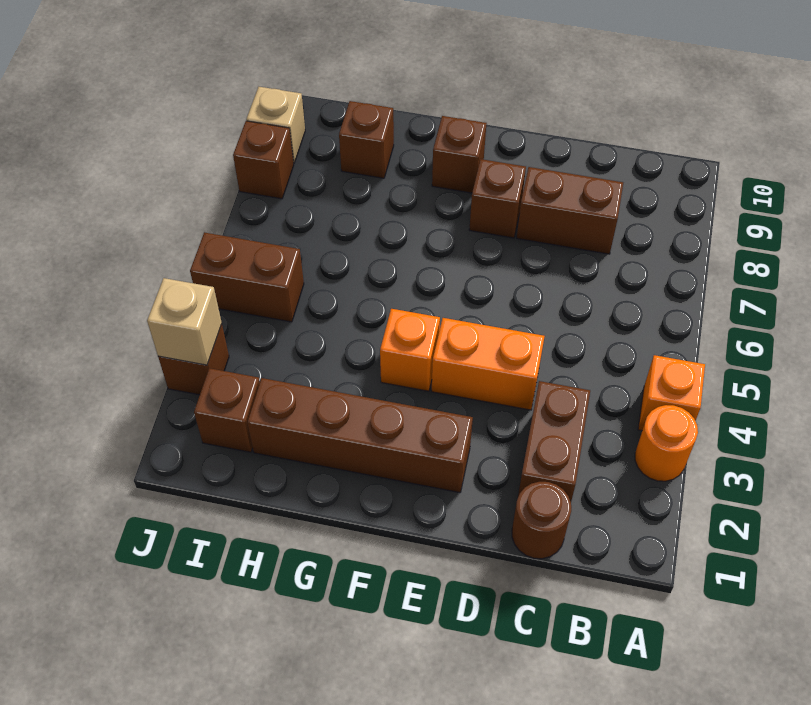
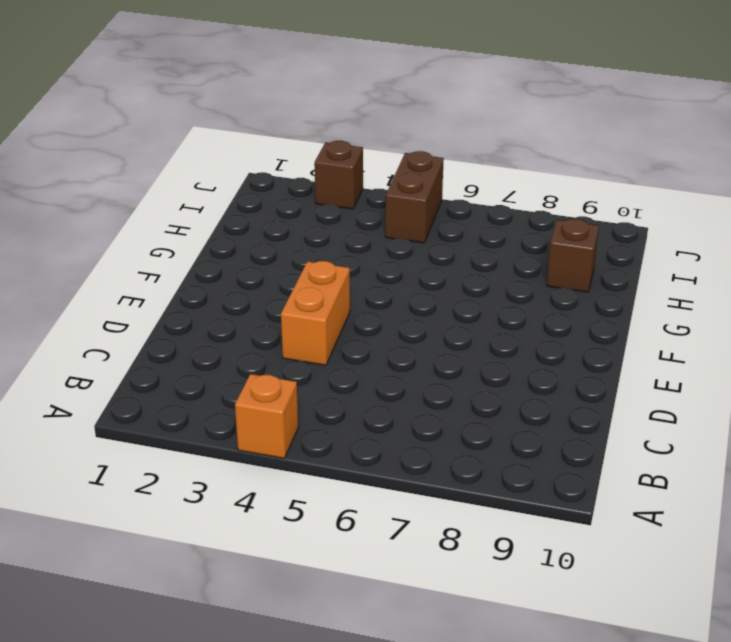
none -> orange 1x1 round brick [635,405,698,481]
none -> brown 1x1 round brick [512,482,571,559]
none -> brown 1x2 brick [518,381,590,502]

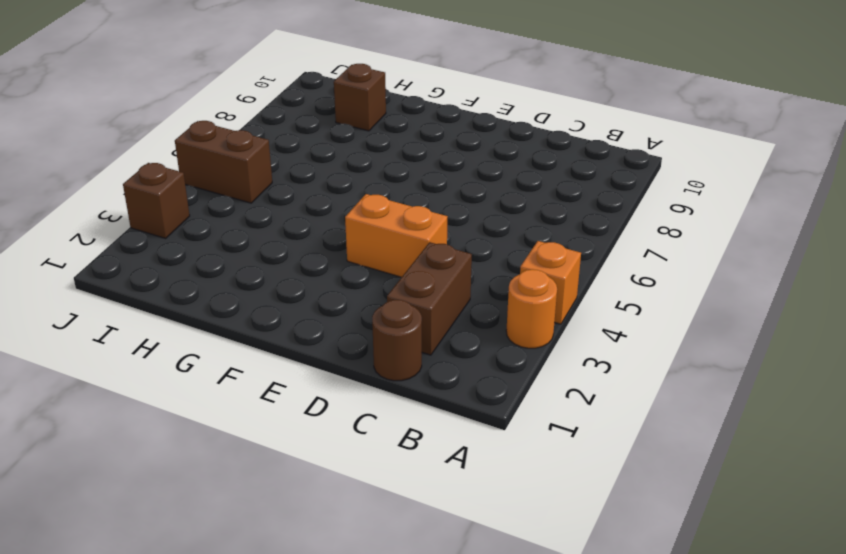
none -> brown 1x2 brick [517,167,623,254]
none -> brown 1x4 brick [247,378,473,493]
none -> brown 1x1 brick [469,159,526,238]

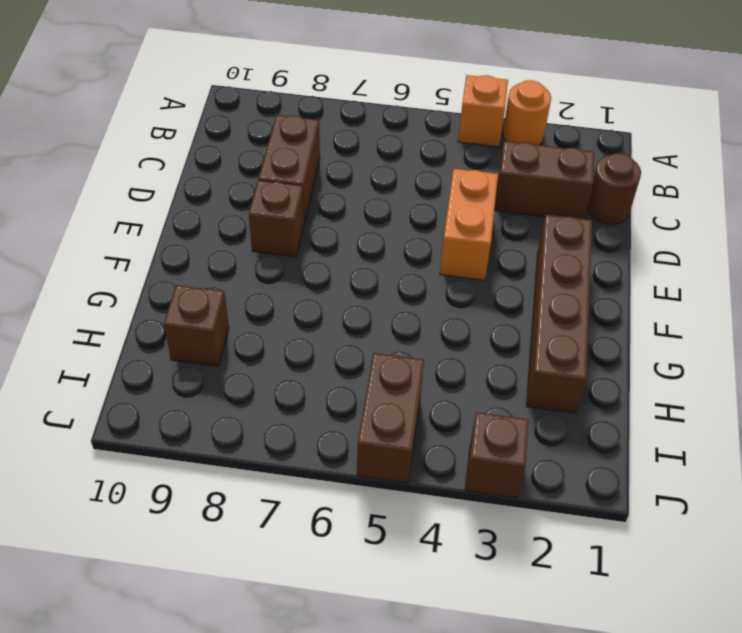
none -> orange 1x1 brick [380,309,440,391]
none -> brown 1x1 brick [432,116,487,193]
none -> brown 1x1 brick [194,368,260,452]

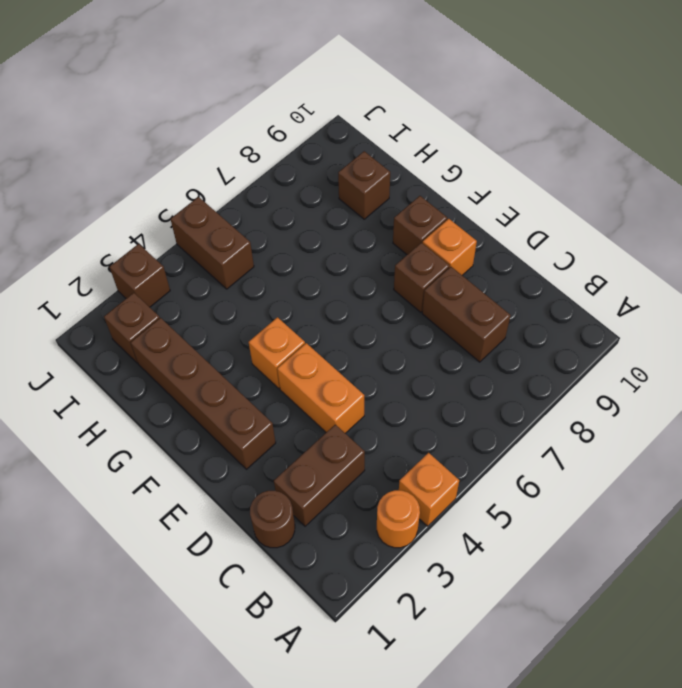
orange 1x1 brick [423,219,477,275] -> none
none -> brown 1x1 brick [233,121,294,199]
none -> tan 1x1 brick [246,87,305,163]
none -> tan 1x1 brick [147,278,222,365]

